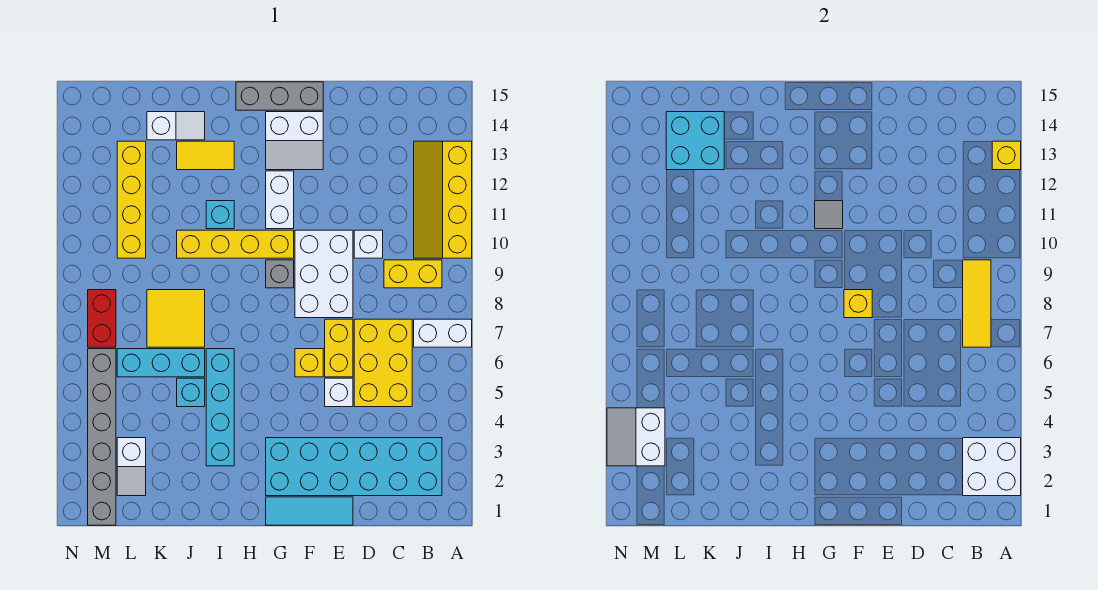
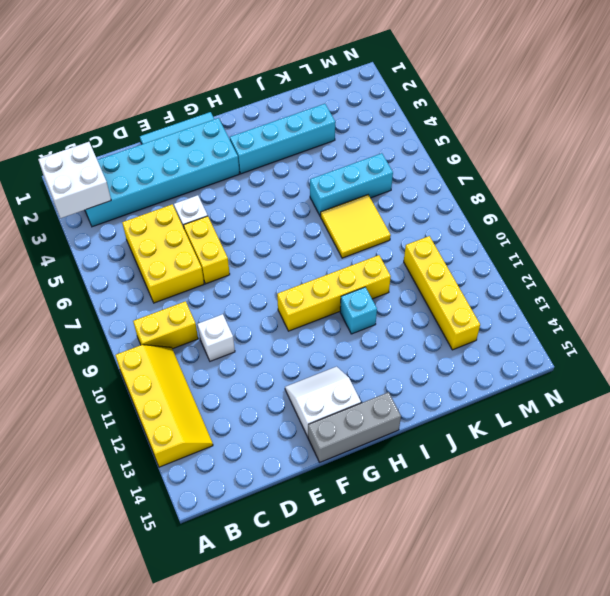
cyan 1x4 brick [230,104,335,174] -> cyan 1x4 brick turned to [206,349,234,466]
none -> white 1x2 brick [414,319,472,347]
none -> white 2x3 brick [295,230,353,318]
none -> yellow 1x1 brick [295,349,323,377]
none -> grey 1x1 brick [266,260,294,288]

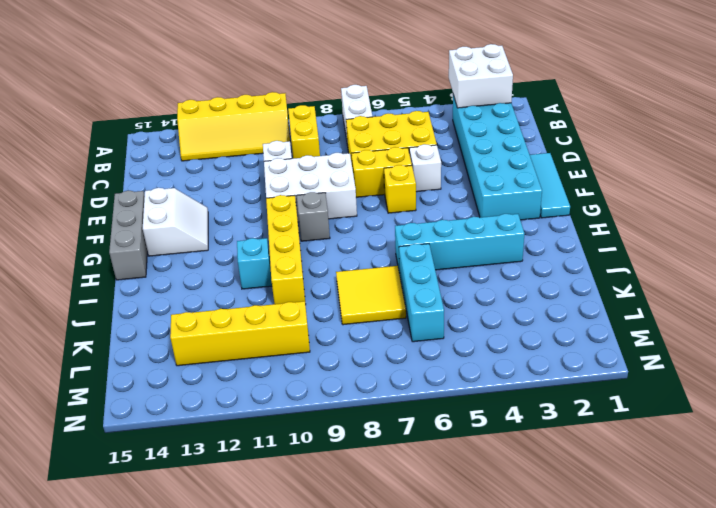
none -> white 1x2 brick [266,171,294,229]
none -> yellow 1x2 tile [177,141,234,170]
none -> cyan 1x1 brick [177,378,205,407]
none -> white 1x2 slope [147,112,205,140]

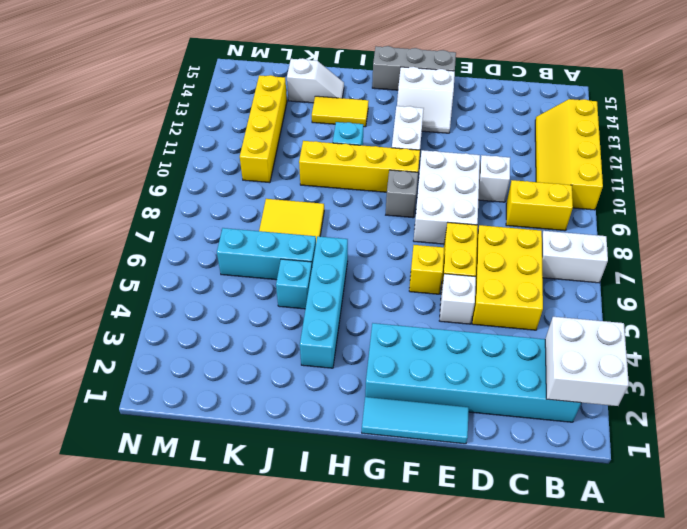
none -> white 1x2 slope [117,438,146,496]
none -> grey 1x6 brick [88,349,116,525]
none -> red 1x2 brick [88,290,116,347]
none -> yellow 1x1 brick [992,141,1021,170]

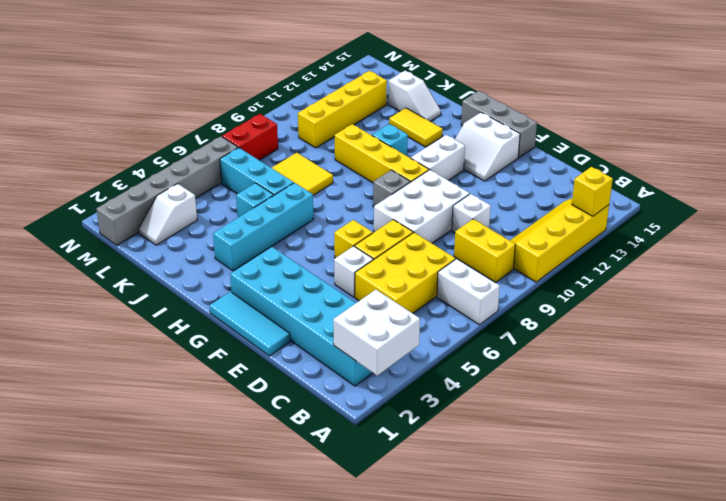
none -> yellow 1x3 tile [963,260,991,347]
none -> yellow 1x1 brick [844,290,872,318]
none -> grey 1x1 tile [815,201,843,229]
none -> cyan 2x2 brick [666,112,724,170]

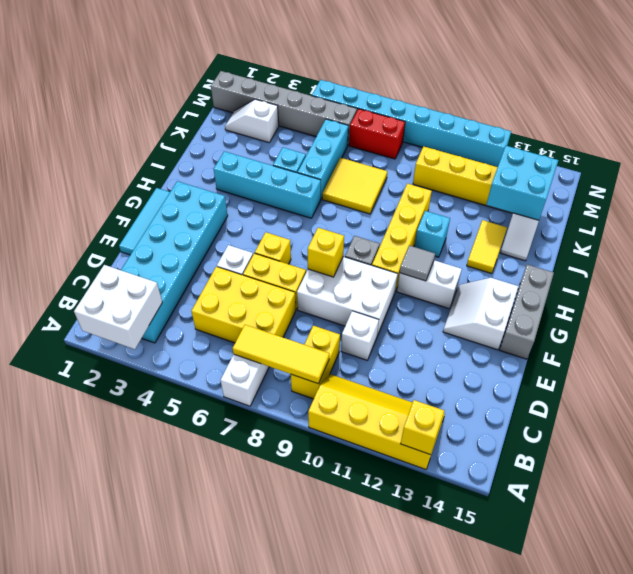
cyan 1x8 brick [312,80,511,167] -> none
none -> white 2x2 slope [607,408,665,466]

